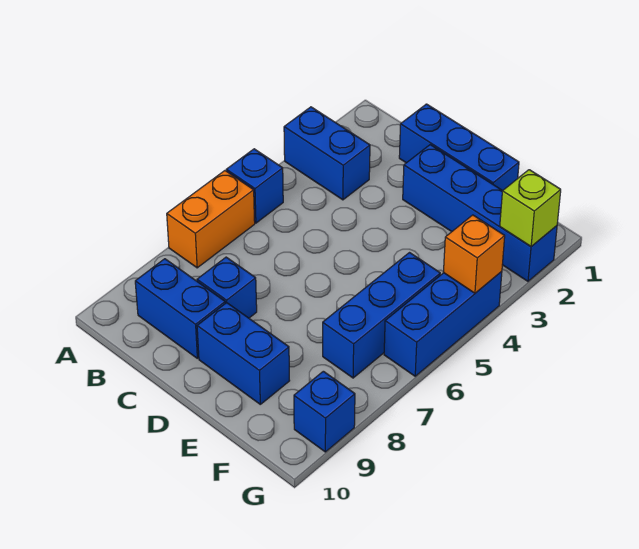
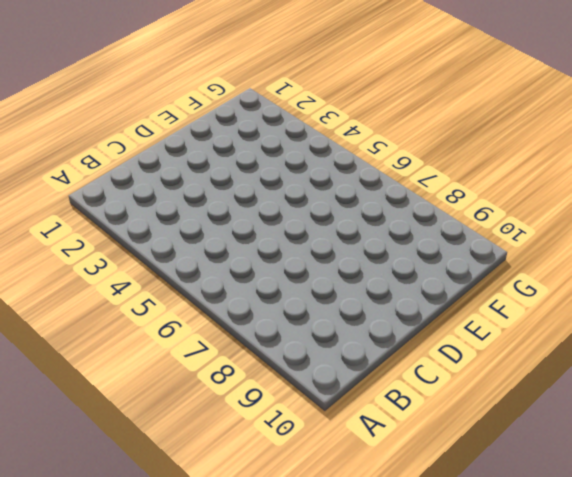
none -> blue 1x2 brick [284,107,370,200]
none -> blue 1x1 brick [226,149,283,223]
none -> orange 1x2 brick [167,171,255,268]

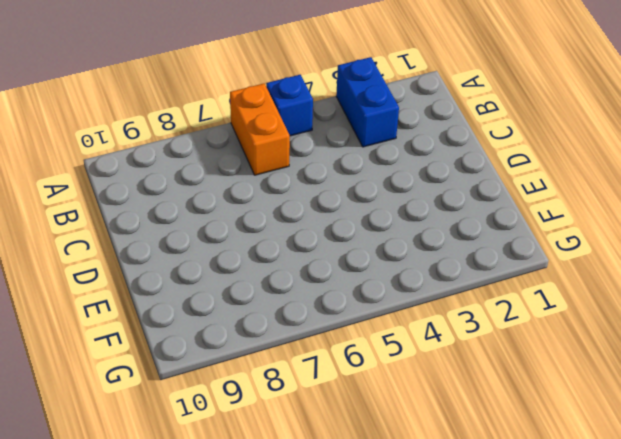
orange 1x2 brick [230,83,290,175] -> orange 1x2 brick turned to [167,171,255,268]
none -> blue 1x2 brick [135,259,225,358]
none -> blue 1x3 brick [399,104,519,191]
none -> blue 1x1 brick [197,257,257,318]

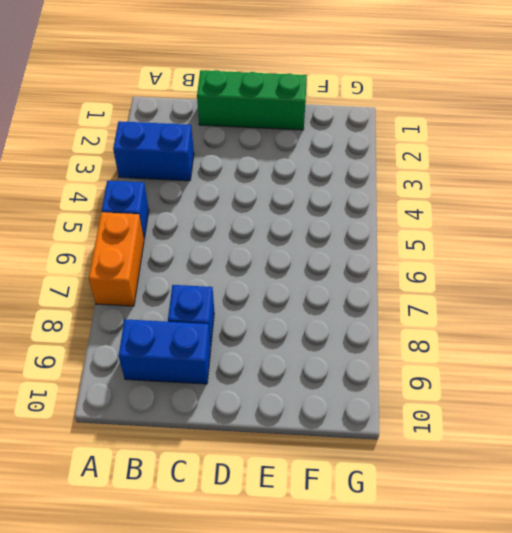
green 1x3 brick [197,70,307,130] -> blue 1x3 brick [399,104,519,191]
none -> blue 1x4 brick [403,145,557,281]
none -> blue 1x2 brick [197,303,290,404]
none -> blue 1x3 brick [323,253,440,378]

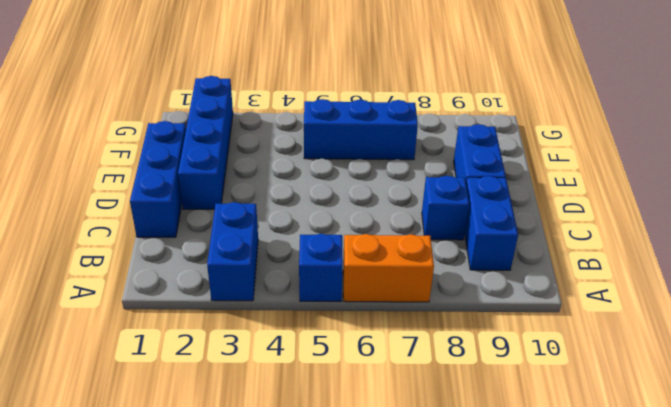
none -> blue 1x3 brick [384,272,502,376]
none -> blue 1x1 brick [294,371,355,452]
none -> lime 1x1 brick [500,170,561,246]

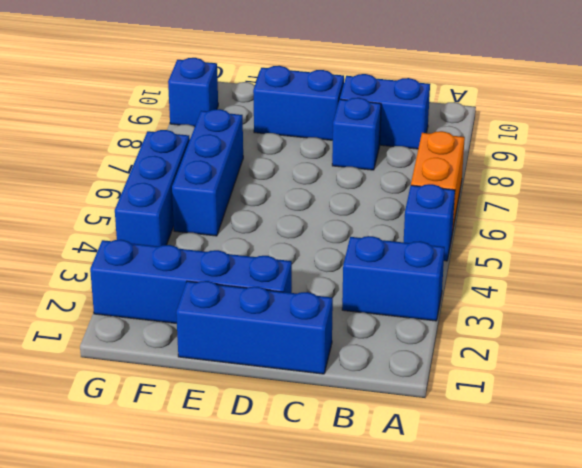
none -> lime 1x1 brick [500,170,561,246]
none -> orange 1x1 brick [443,215,505,293]

